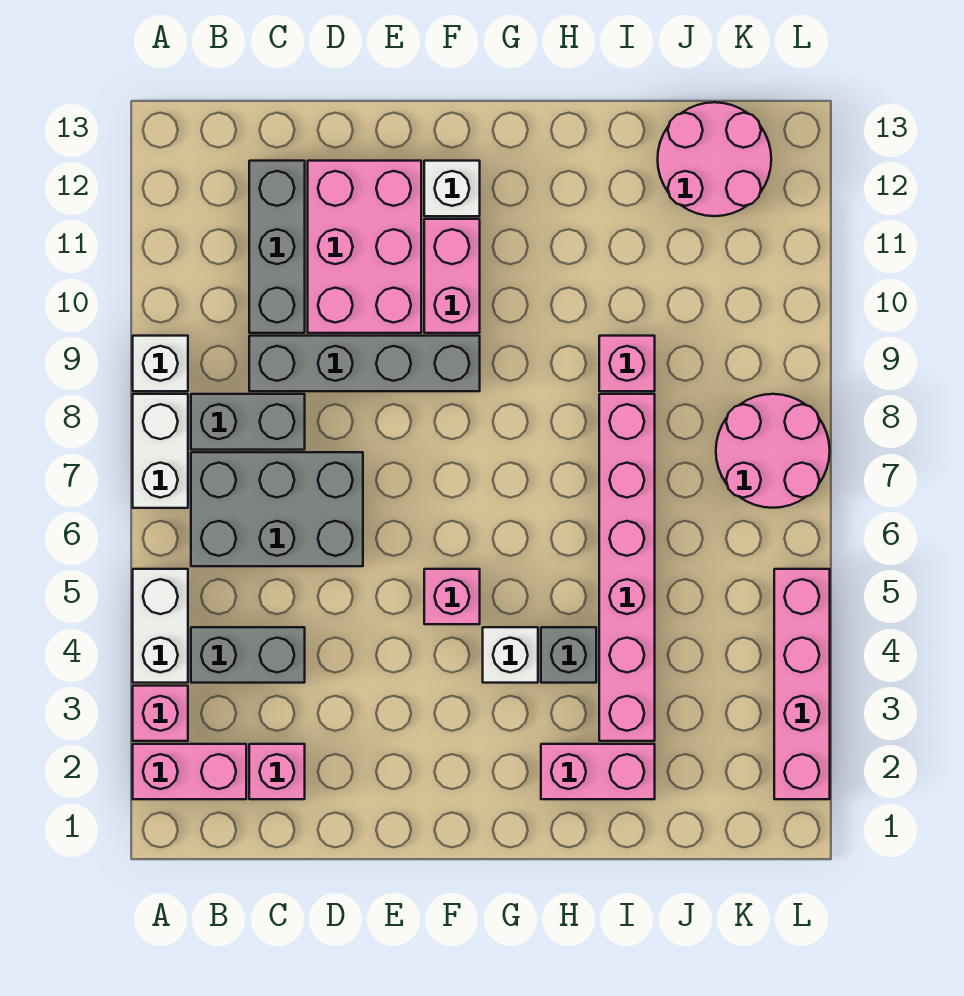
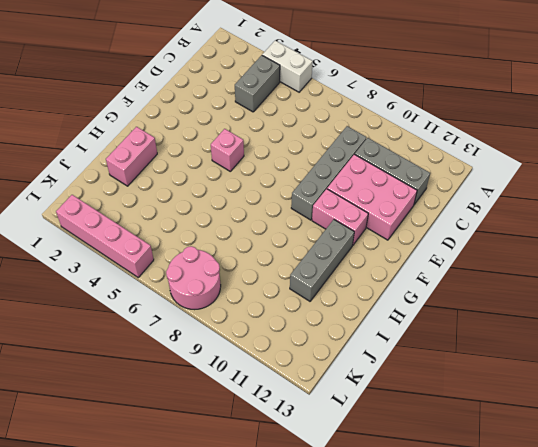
grey 1x3 brick [290,220,354,301] -> none
none -> pink 1x2 brick [133,744,246,799]
none -> pink 1x1 brick [133,686,188,741]
none -> white 1x2 brick [133,394,188,508]

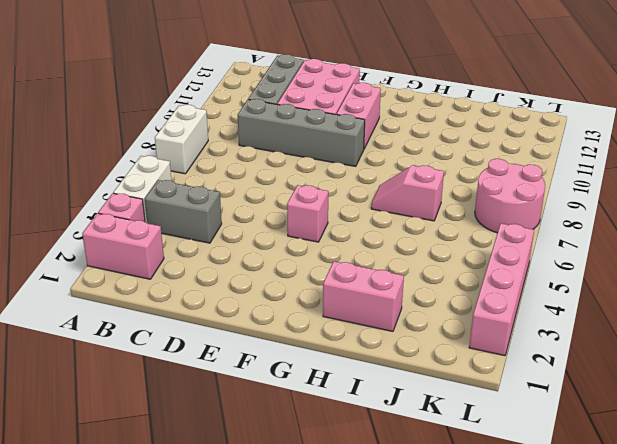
pink 1x2 slope [371,165,444,221] -> pink 1x6 brick [599,394,655,741]
none -> white 1x1 brick [133,336,188,391]
none -> grey 2x3 brick [191,452,363,566]
none -> grey 1x2 brick [191,394,305,450]

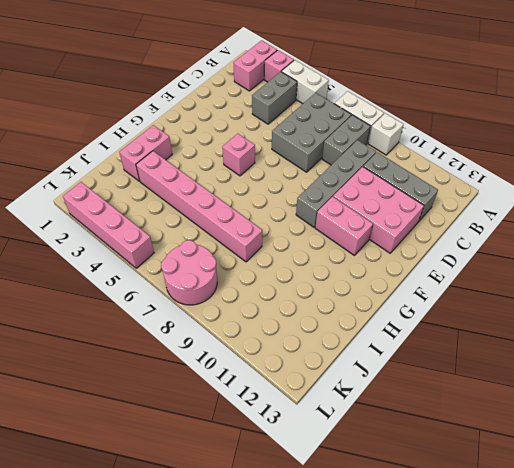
none -> pink 1x1 brick [249,744,305,799]
none -> white 1x1 brick [424,161,480,216]
none -> white 1x1 brick [483,627,538,683]

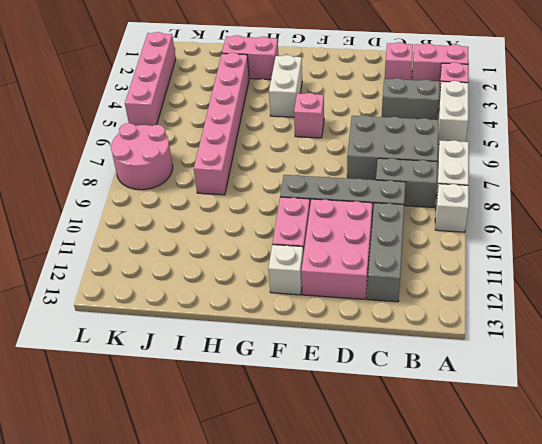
white 1x2 brick [269,55,302,117] -> white 1x1 brick [483,627,538,683]
none -> grey 1x1 brick [541,627,596,683]
none -> pink 1x1 brick [599,336,655,391]
none -> pink 2x2 round brick [658,102,771,216]

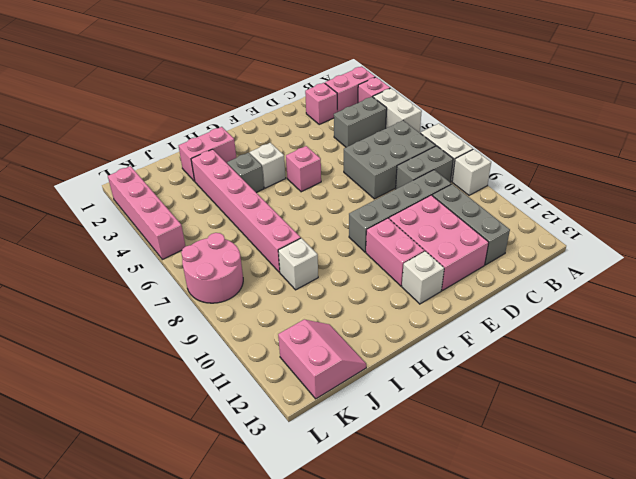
white 1x1 brick [278,238,318,290] -> pink 1x1 brick [599,336,655,391]
pink 2x2 slope [278,320,366,399] -> pink 2x2 round brick [658,102,771,216]

